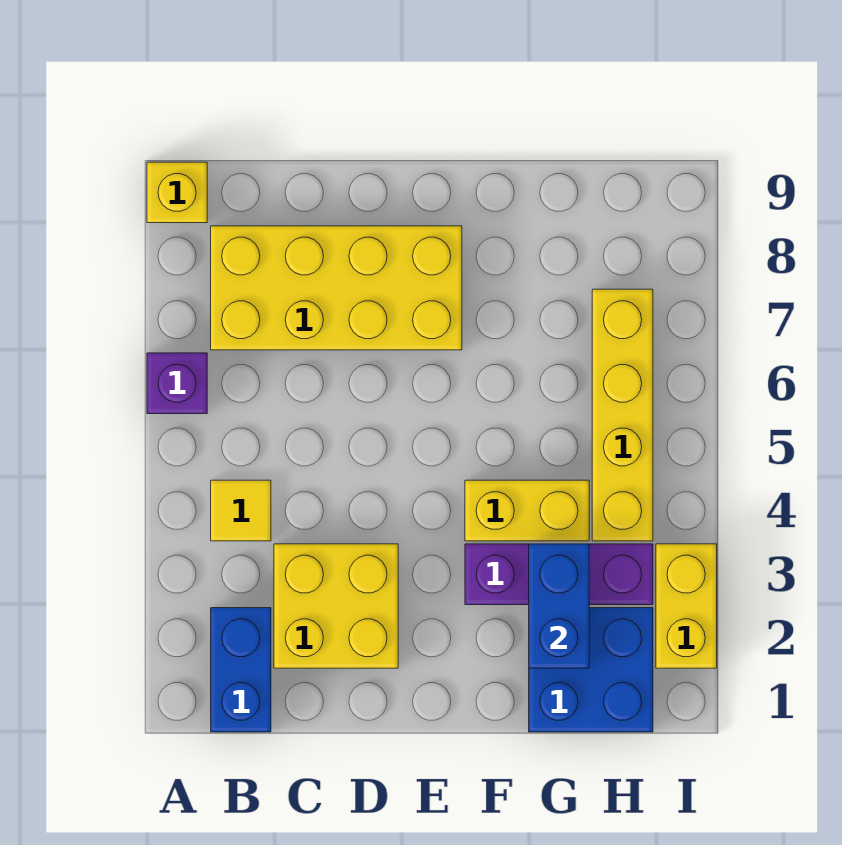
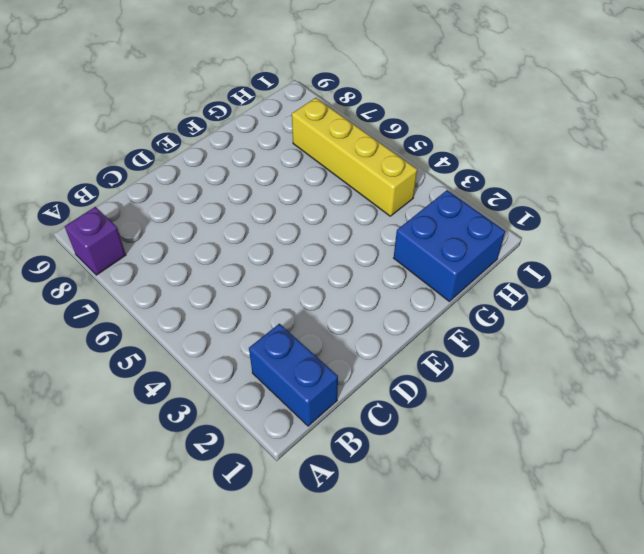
purple 1x1 brick [65,207,126,275] -> purple 1x1 brick moved to [147,353,207,414]
none -> yellow 1x1 brick [147,162,207,223]
none -> yellow 1x1 tile [211,480,271,541]
none -> yellow 2x4 brick [211,226,462,350]

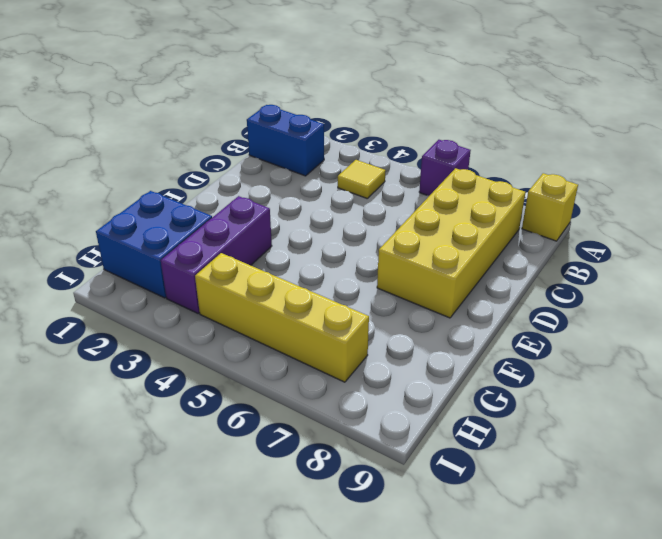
none -> yellow 2x2 brick [274,544,398,668]
none -> yellow 1x2 brick [465,480,589,541]
none -> yellow 1x2 brick [656,544,717,668]

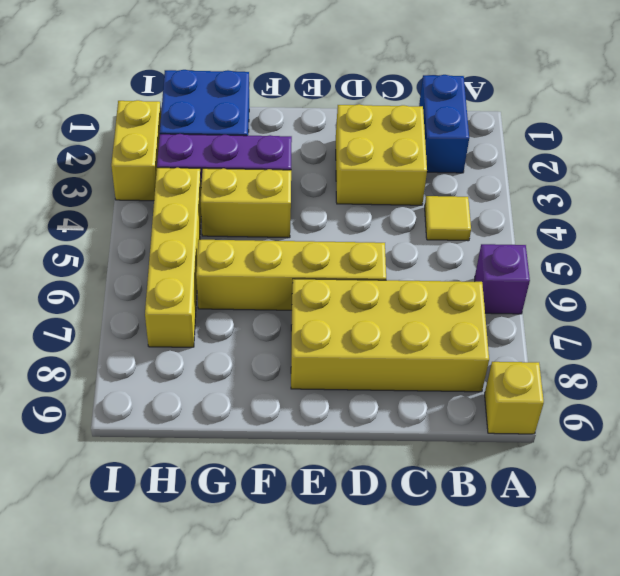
yellow 1x4 brick [196,240,386,310] -> none
none -> blue 1x2 brick [529,544,589,668]

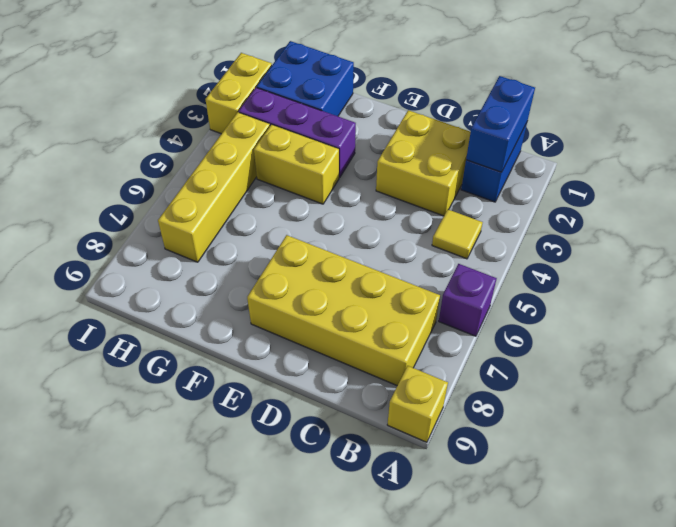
blue 1x2 brick [466,76,535,172] -> blue 1x2 brick moved to [529,544,589,668]

